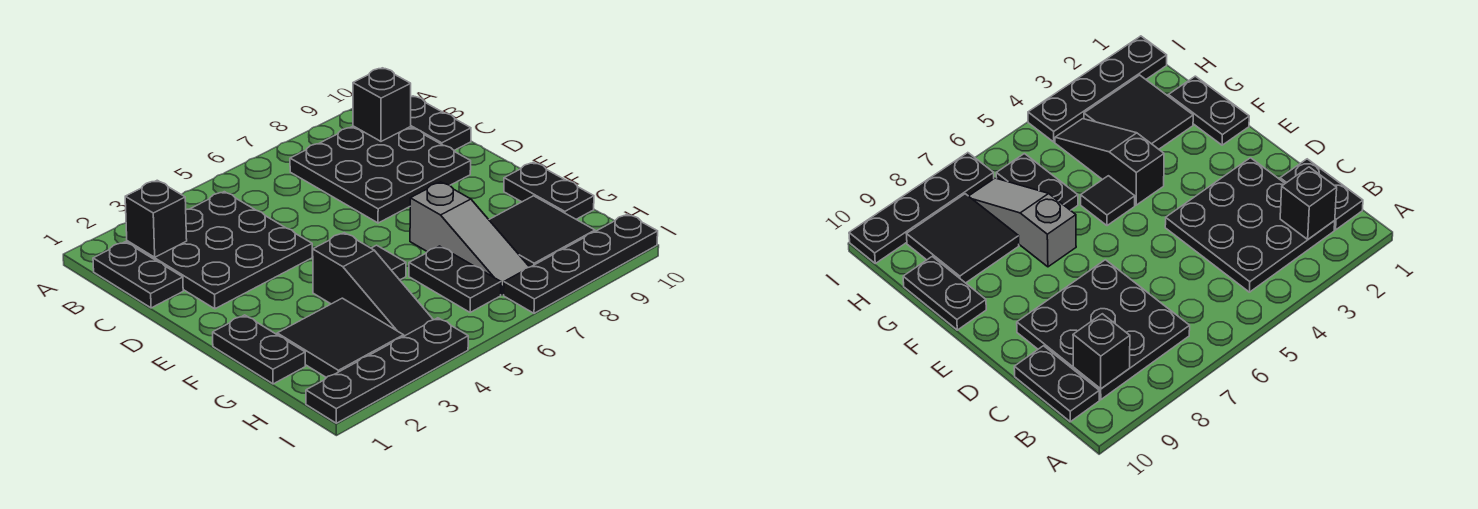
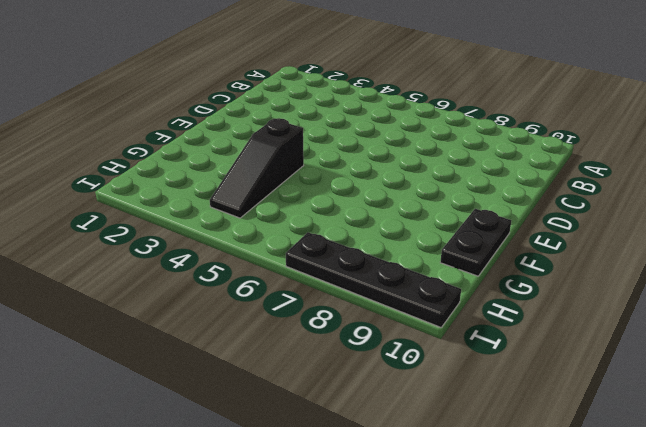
none -> black 1x2 plate [93,242,183,308]
none -> black 3x3 plate [127,192,312,309]
none -> black 3x3 plate [290,126,471,223]

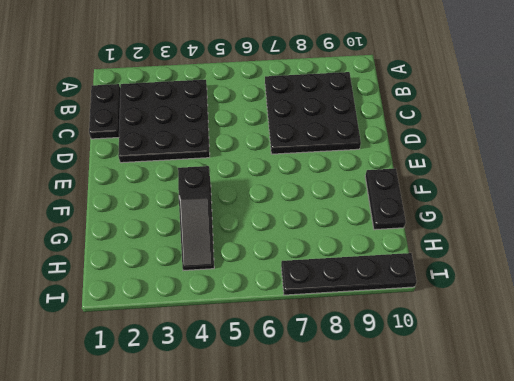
none -> black 1x2 plate [411,96,471,150]
none -> black 1x2 plate [213,315,305,384]
none -> black 1x1 tile [371,245,406,280]

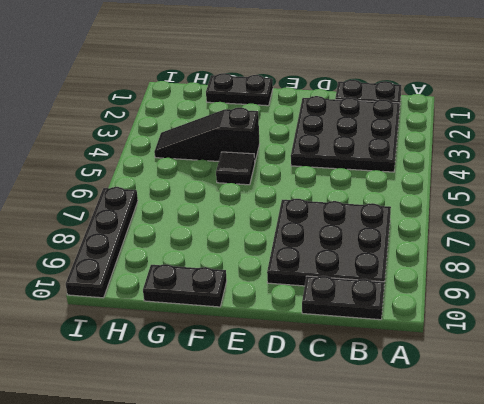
none -> grey 1x3 slope [410,182,529,295]
none -> black 2x2 tile [277,298,404,378]
none -> black 1x2 plate [409,246,501,313]

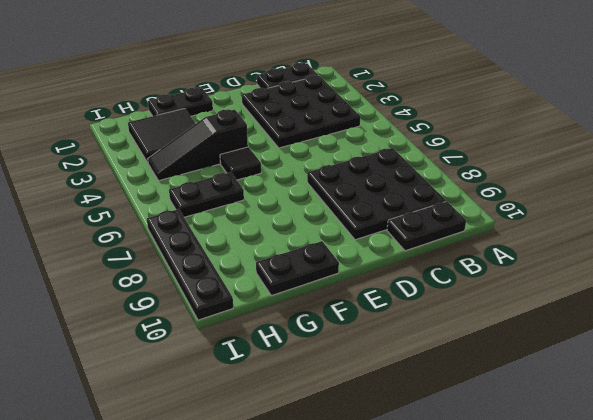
none -> grey 1x3 slope [410,182,529,295]
none -> black 2x2 tile [489,196,595,267]
none -> black 1x4 plate [306,318,468,423]

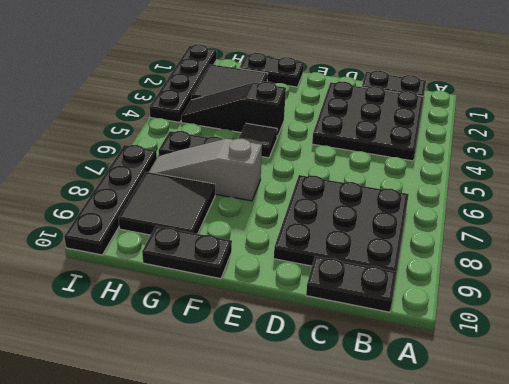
none -> black 1x1 brick [125,180,187,257]
none -> black 1x1 brick [353,68,411,141]

